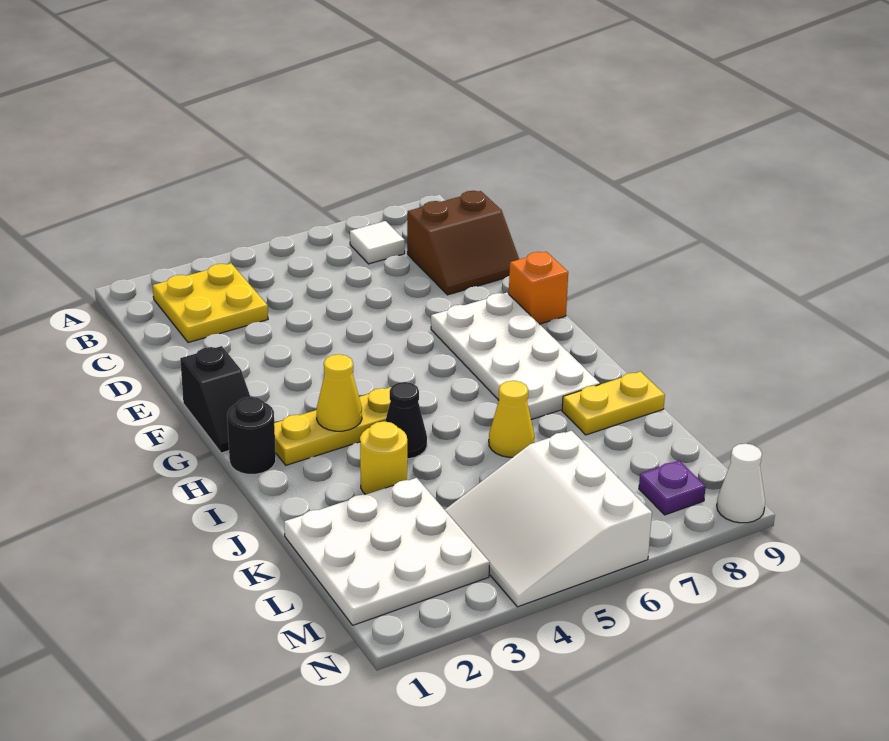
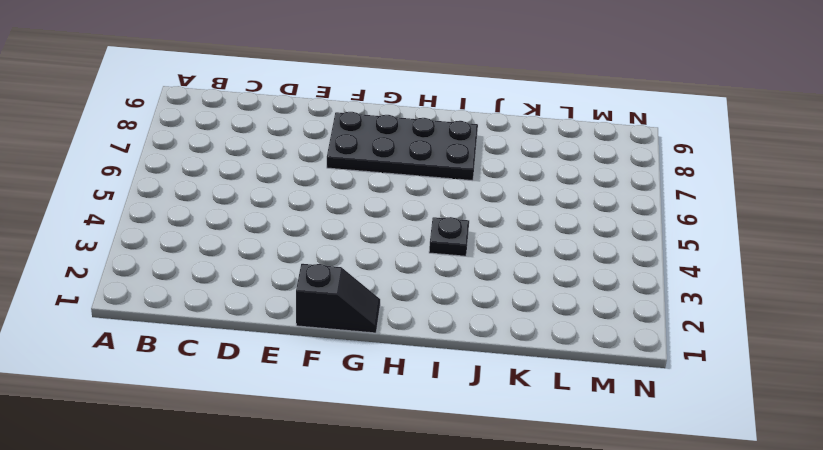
black 2x4 plate [327,112,478,181] -> white 2x4 plate [431,293,600,420]
black 1x1 plate [429,217,469,256] -> black 1x1 cone [385,382,427,459]
none -> yellow 2x2 plate [153,263,268,343]
none -> white 1x1 tile [350,221,405,264]
none -> brown 2x2 slope [407,191,519,295]

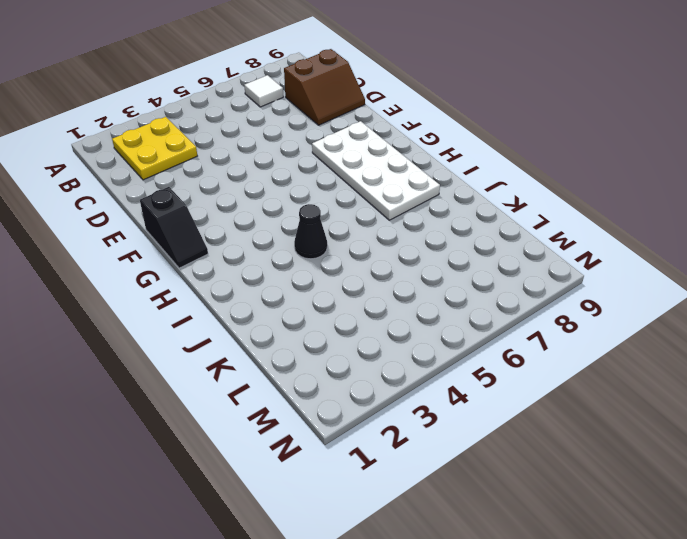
none -> orange 1x1 brick [509,252,568,324]
none -> black 1x1 round brick [227,397,276,474]
none -> yellow 1x3 plate [274,387,391,465]

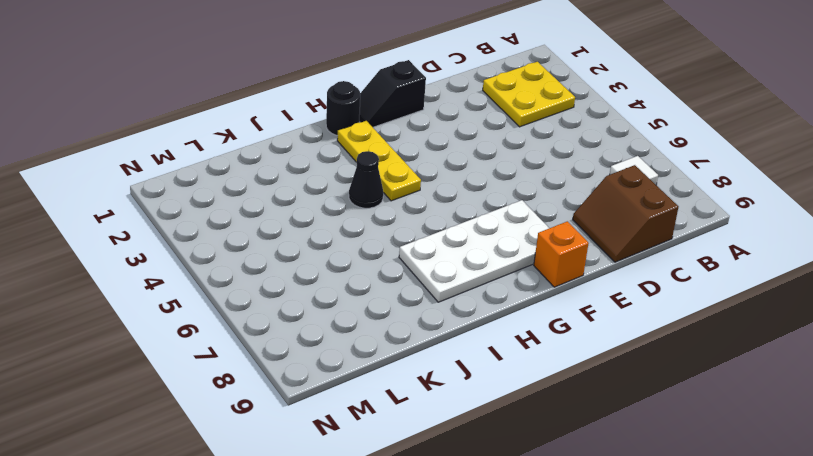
none -> yellow 1x1 round brick [360,421,407,494]
none -> yellow 1x1 cone [489,381,535,457]
none -> yellow 1x2 plate [562,372,665,435]

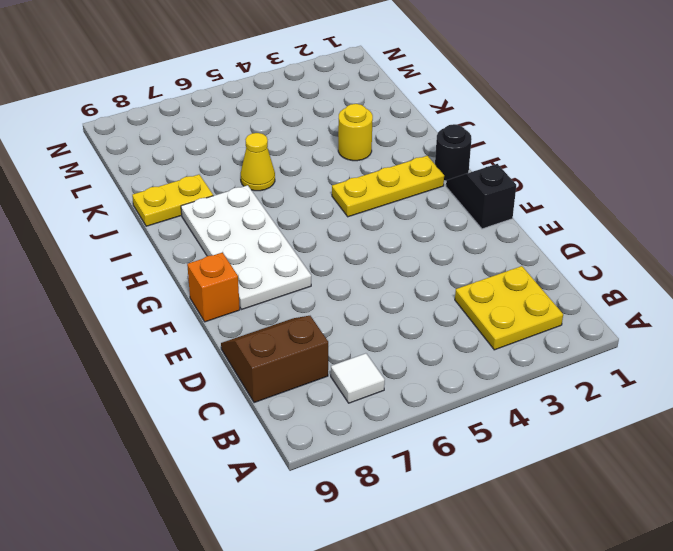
none -> black 1x1 cone [385,382,427,459]
none -> white 3x3 plate [284,478,490,625]
none -> white 3x3 slope [445,431,652,607]

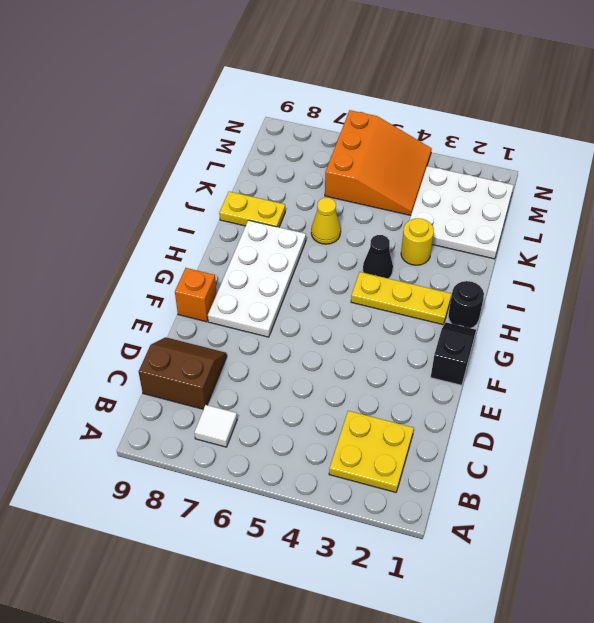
orange 3x3 slope [325,110,432,215] -> white 3x3 slope [445,431,652,607]
none -> purple 1x1 plate [639,461,706,515]
none -> white 1x1 cone [717,444,765,523]
none -> yellow 1x1 cone [317,354,362,431]

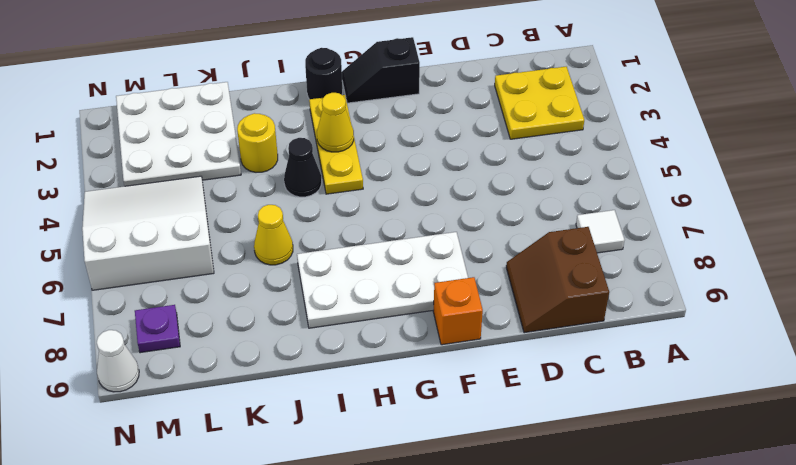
none -> yellow 1x2 plate [562,372,665,435]

